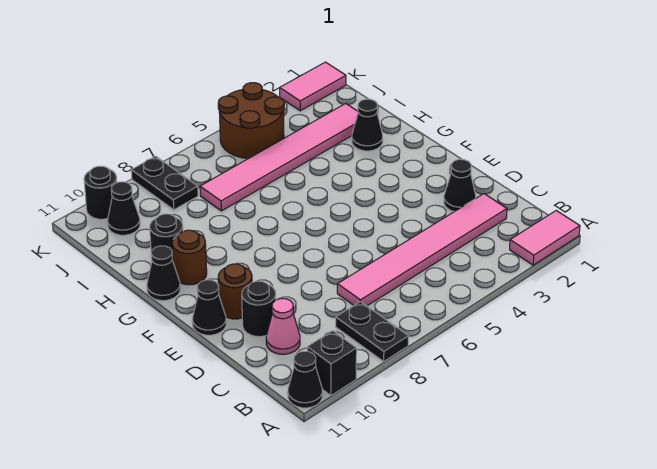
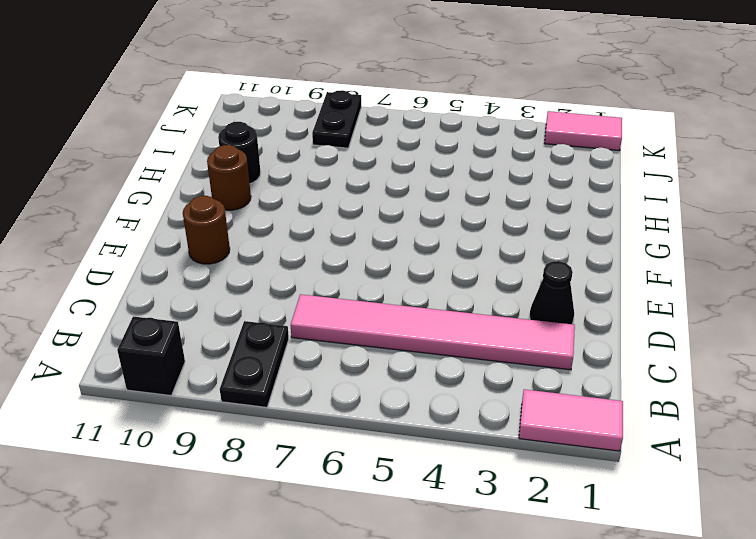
none -> black 1x1 cone [288,351,322,408]
none -> pink 1x1 cone [266,299,300,354]
none -> black 1x1 round brick [242,281,276,337]

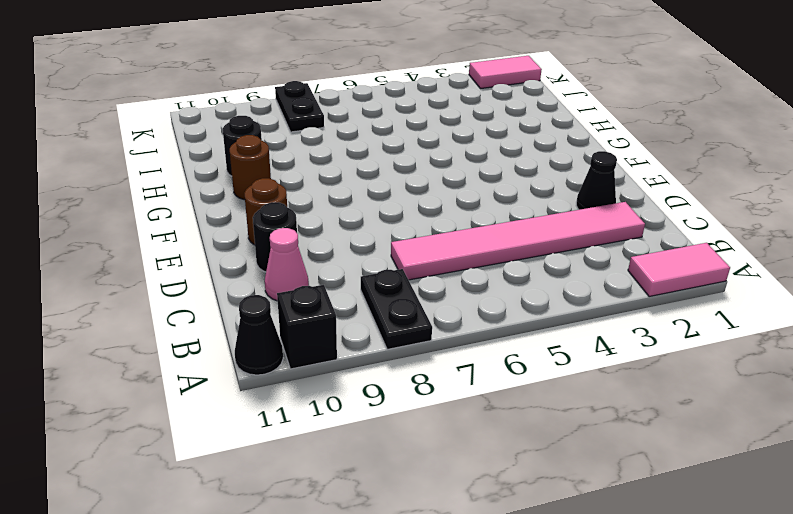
none -> black 1x1 cone [192,280,226,335]
none -> black 1x1 cone [147,246,180,301]
none -> black 1x1 cone [352,99,383,151]

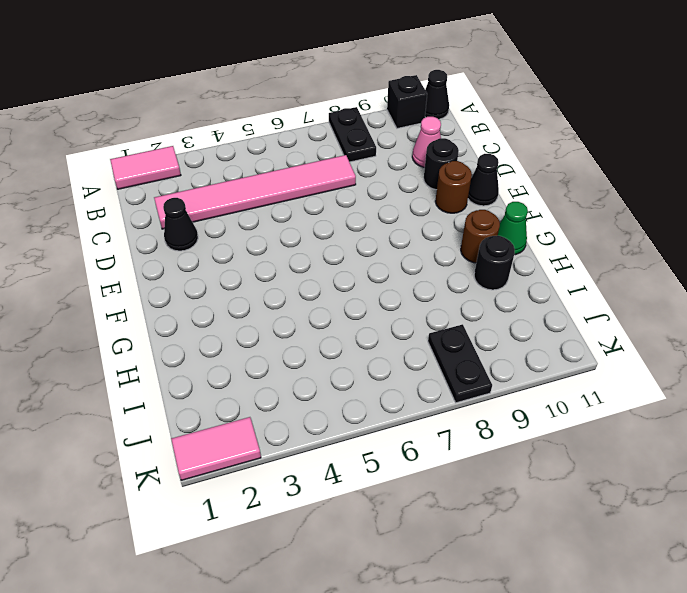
green 1x1 cone [498,202,528,255] -> black 1x1 cone [147,246,180,301]
none -> black 1x1 cone [352,99,383,151]
none -> pink 1x6 tile [200,104,358,211]
none -> brown 2x2 round brick [218,83,284,158]

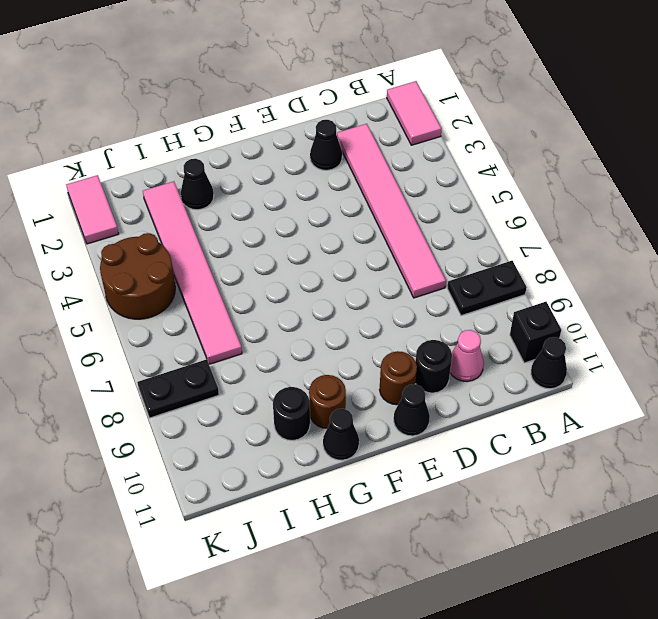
none -> black 1x1 cone [108,182,140,235]
none -> black 1x1 round brick [84,166,117,219]

